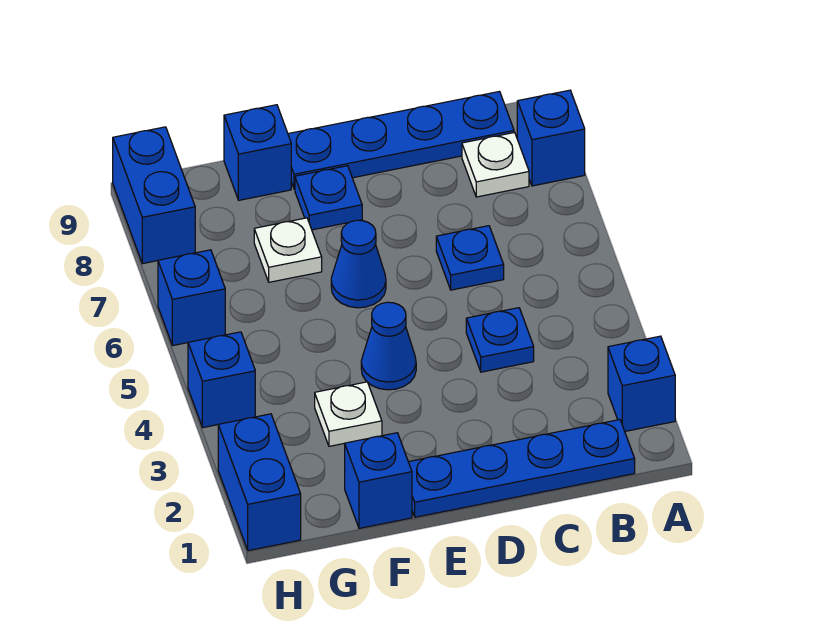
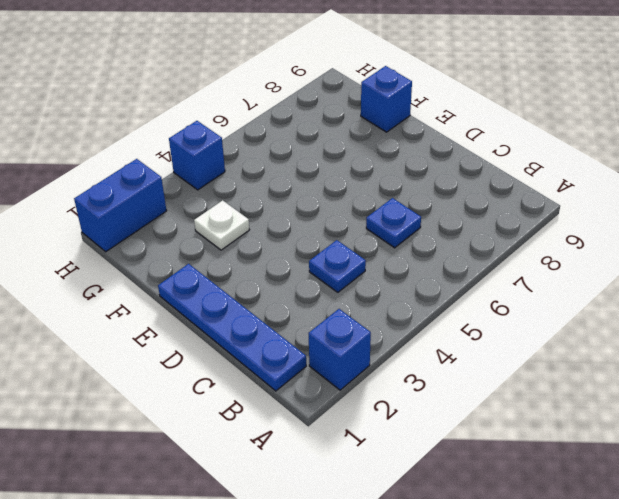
none -> blue 1x1 brick [517,90,585,186]
none -> white 1x1 plate [462,132,529,197]
none -> blue 1x4 plate [288,92,514,189]

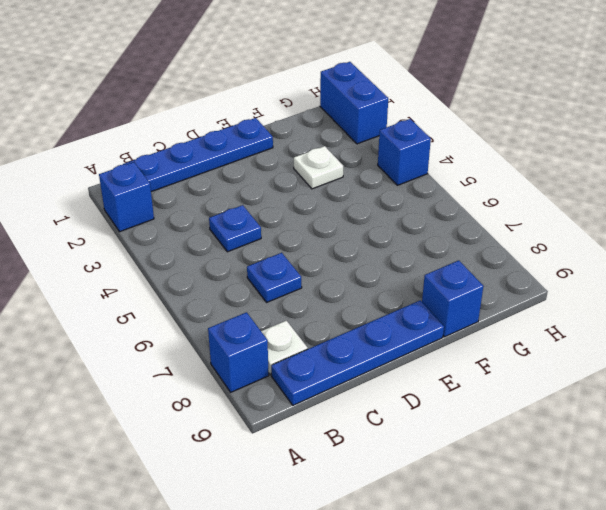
none -> blue 1x1 cone [361,302,416,390]
none -> blue 1x1 cone [331,220,386,308]
none -> blue 1x1 plate [295,166,362,230]

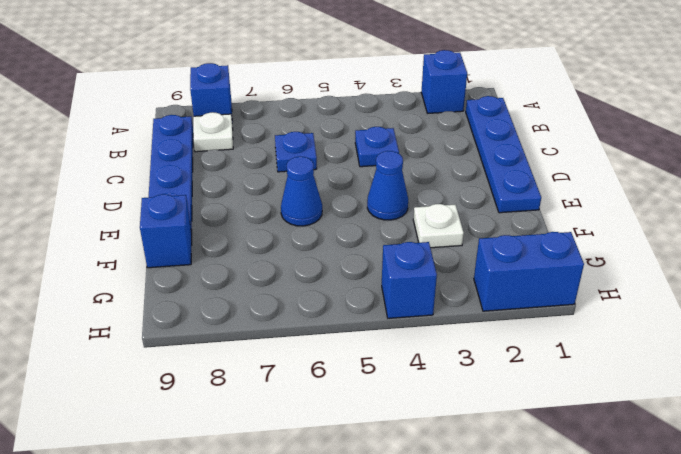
none -> blue 1x1 plate [295,166,362,230]
none -> blue 1x1 brick [345,433,412,528]
none -> white 1x1 plate [254,218,322,282]

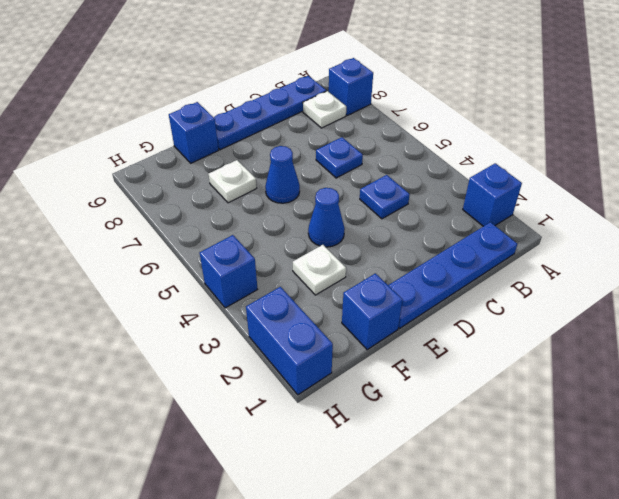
none -> blue 1x1 plate [295,166,362,230]
none -> blue 1x1 brick [158,250,225,346]
none -> blue 1x2 brick [113,127,195,264]

